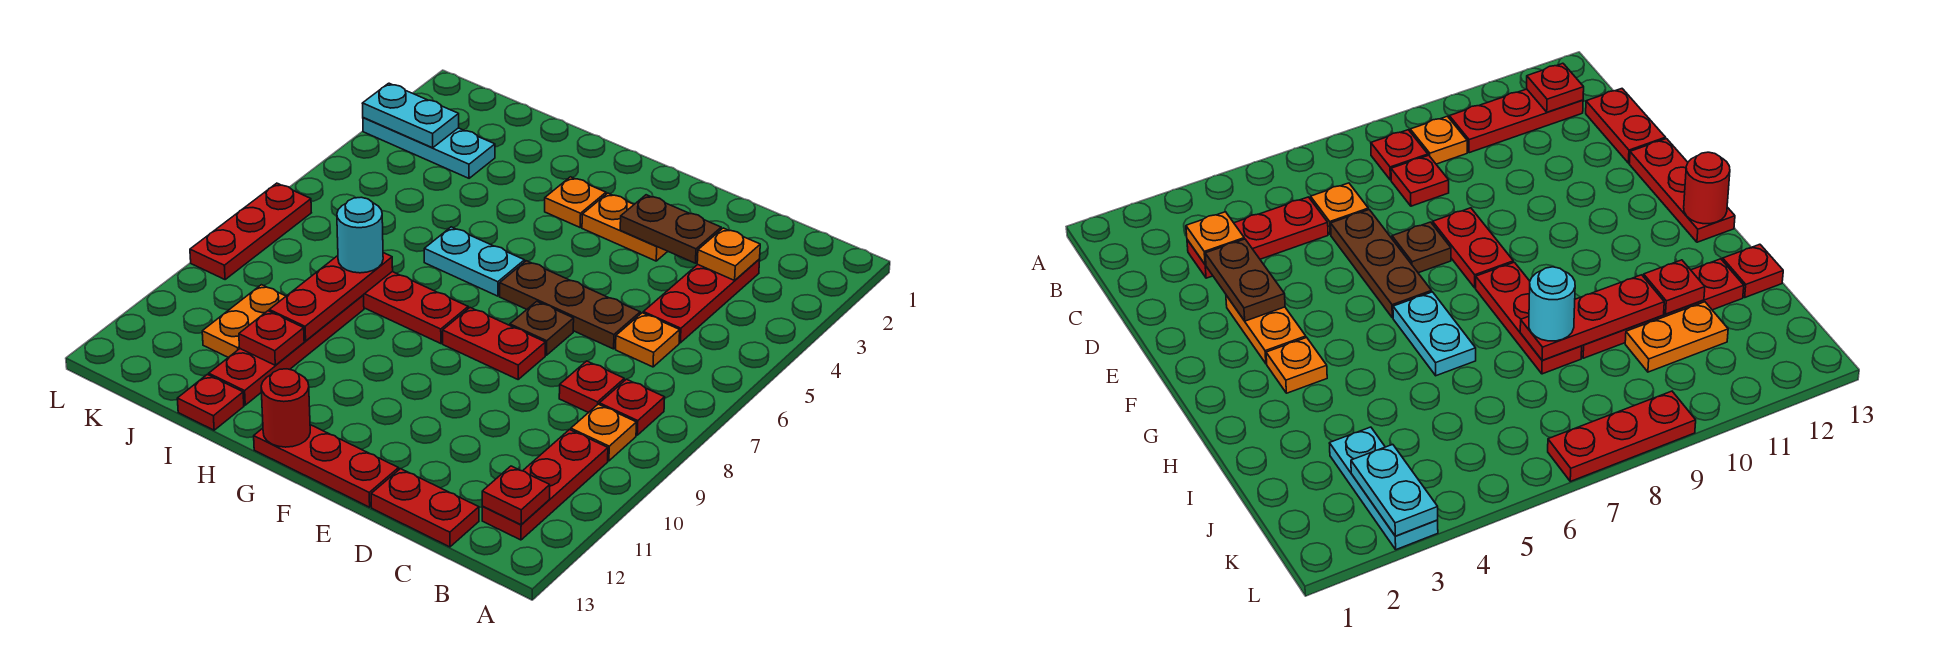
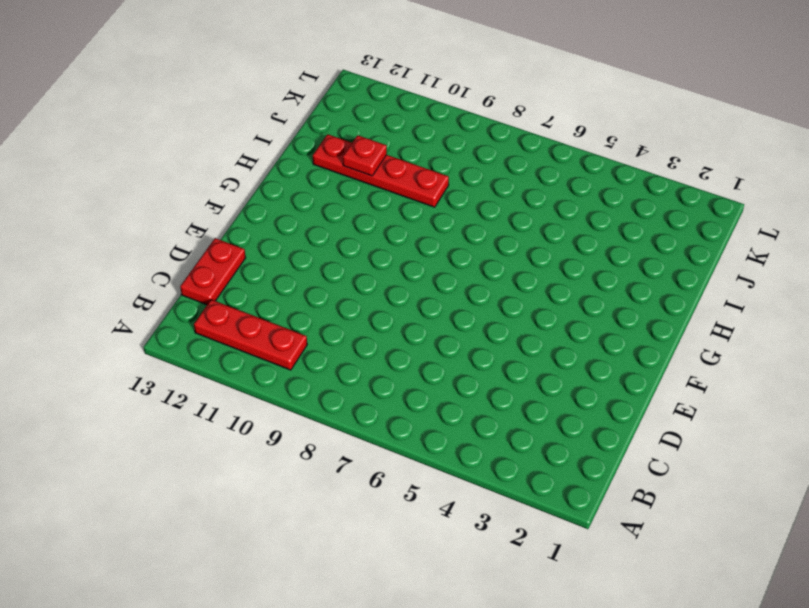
none -> red 1x1 plate [599,379,665,435]
none -> orange 1x1 plate [571,404,636,461]
none -> red 1x3 plate [643,259,760,343]

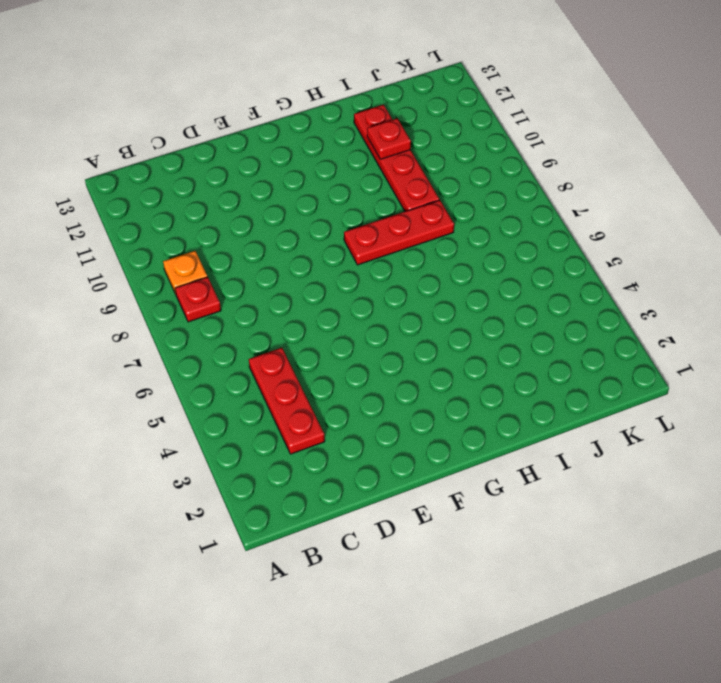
none -> red 1x3 plate [482,429,608,540]
none -> orange 1x1 plate [616,313,680,367]
none -> red 1x1 plate [559,361,624,413]

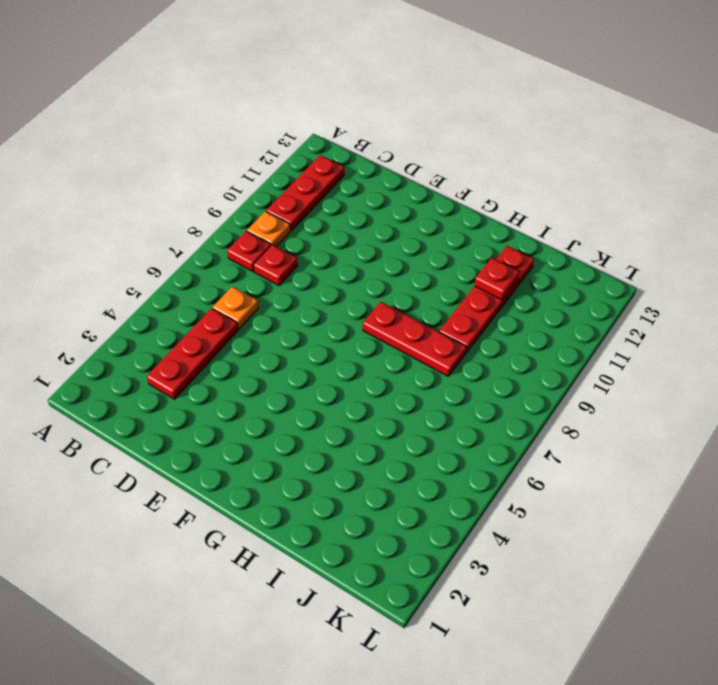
none -> red 1x2 plate [371,469,479,547]
none -> brown 1x3 plate [500,261,640,349]
none -> orange 1x2 plate [582,193,668,261]

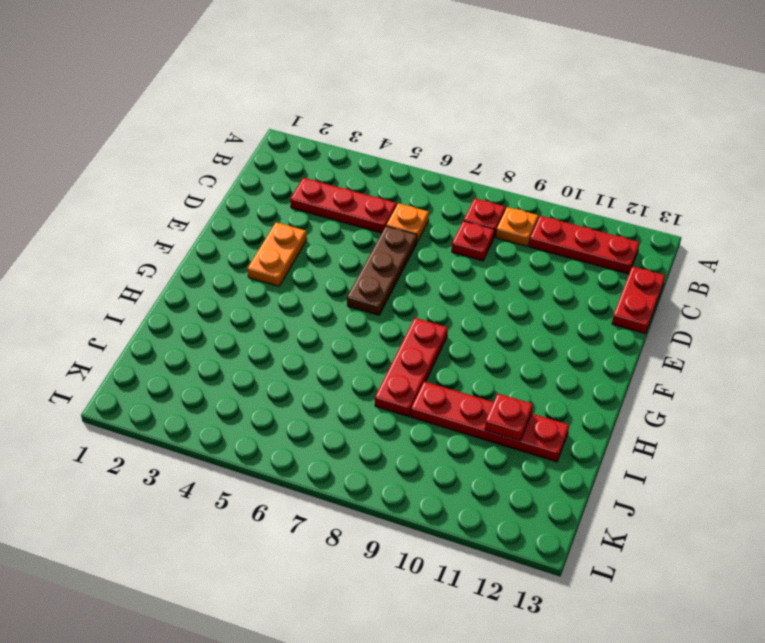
none -> brown 1x1 plate [510,301,574,355]
none -> red 1x2 plate [443,308,545,379]
none -> red 1x3 plate [254,425,399,507]

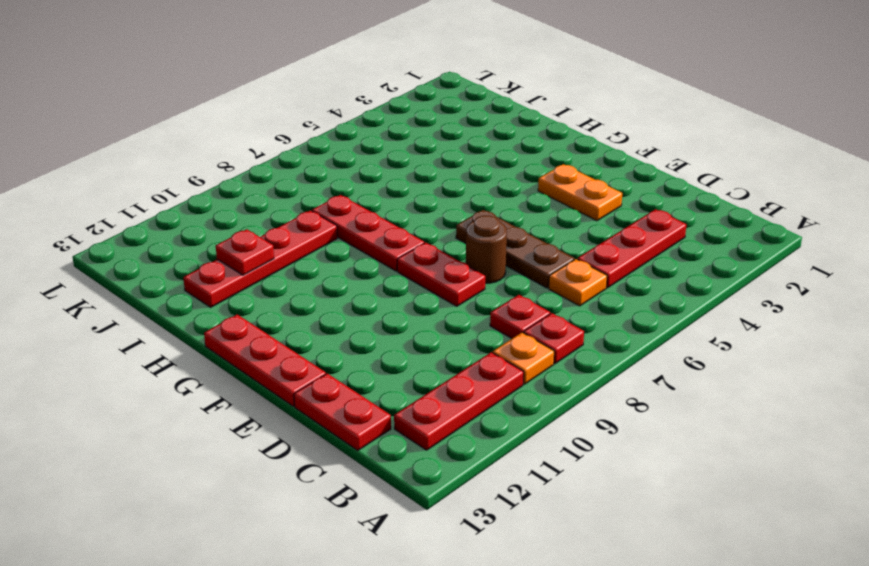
brown 1x1 round brick [466,216,507,283] -> brown 1x1 plate [510,301,574,355]
none -> orange 1x1 plate [545,177,606,227]
none -> cyan 1x2 plate [424,227,525,296]
none -> red 1x1 plate [177,375,244,430]

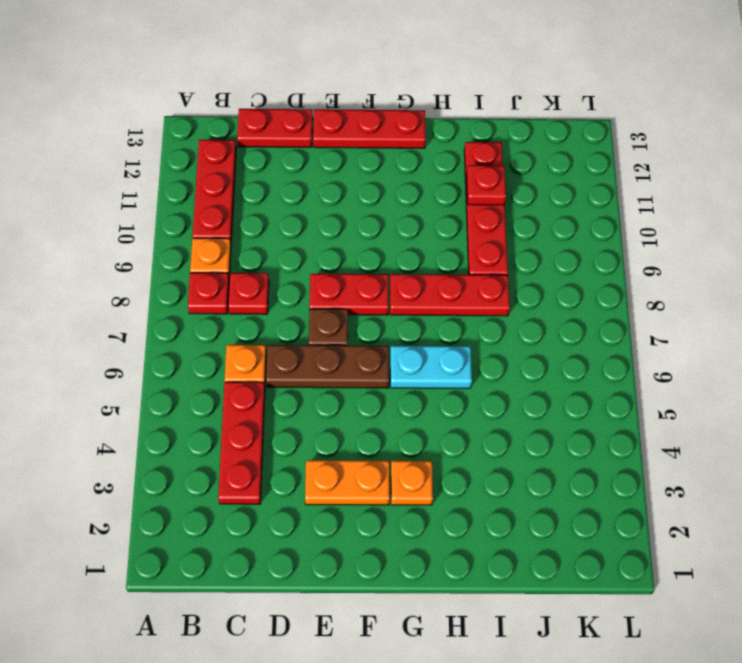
none -> red 1x1 plate [177,375,244,430]
none -> cyan 1x3 plate [363,118,495,178]
none -> orange 1x2 plate [202,285,286,357]

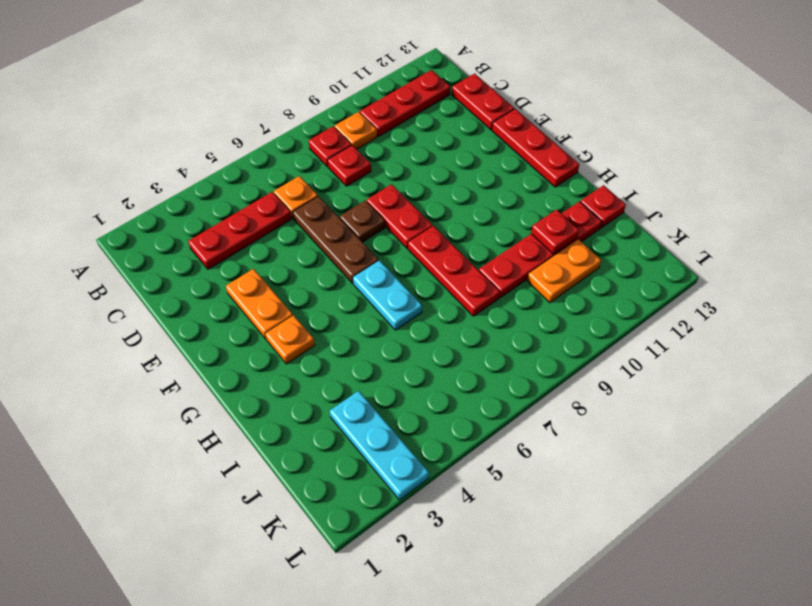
none -> red 1x3 plate [190,183,311,280]
none -> red 1x1 plate [482,466,550,525]
none -> orange 1x1 plate [697,228,760,280]

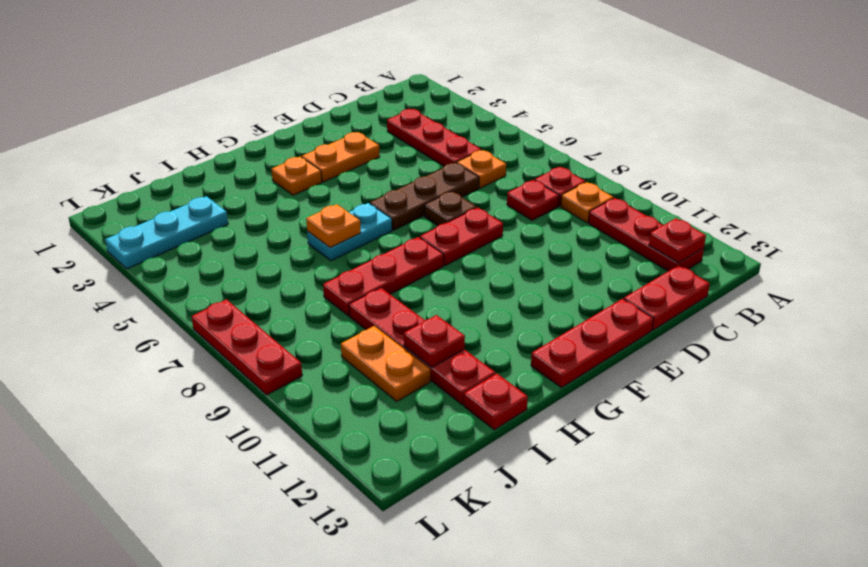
orange 1x1 plate [306,204,361,248] -> orange 1x1 plate moved to [697,228,760,280]
none -> brown 1x2 plate [620,195,721,263]
none -> red 1x1 round brick [261,369,310,447]
none -> red 1x3 plate [269,253,393,341]

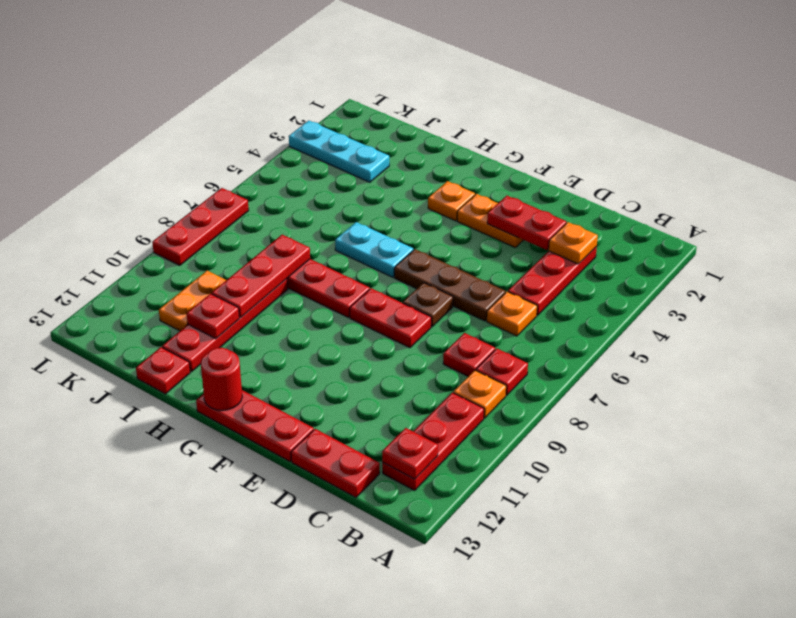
red 1x2 plate [487,196,566,250] -> brown 1x2 plate [620,195,721,263]
none -> cyan 1x2 plate [362,83,459,148]
none -> cyan 1x1 round brick [337,197,383,273]

